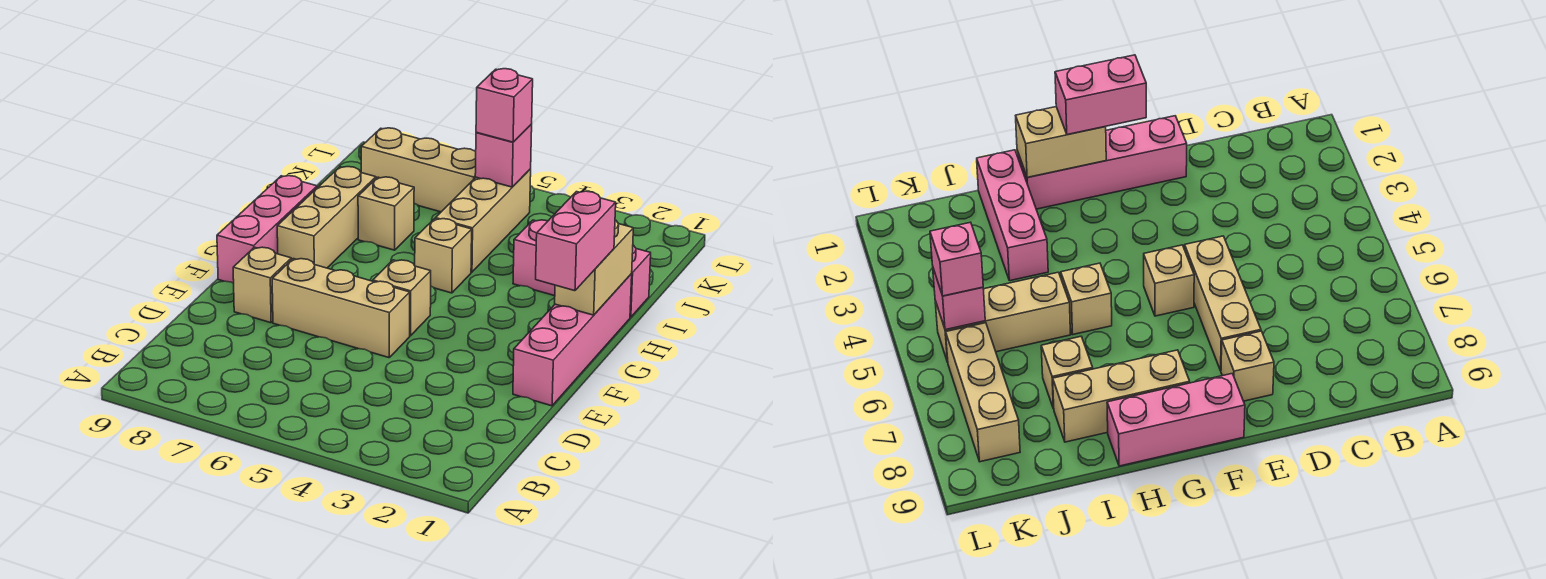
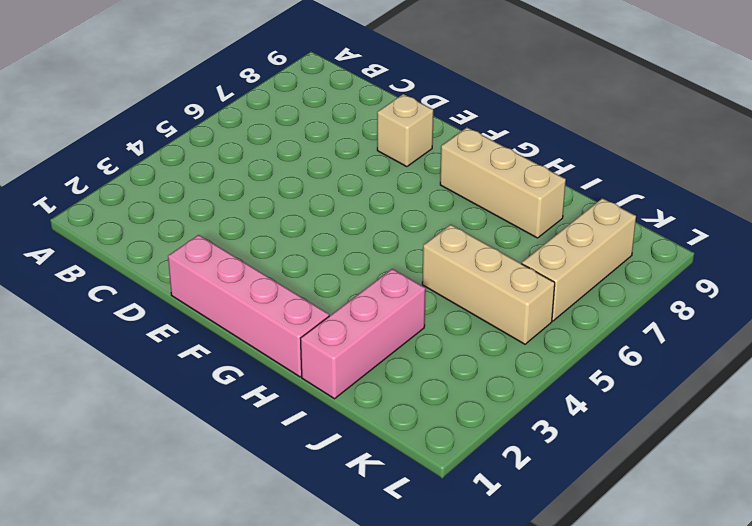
none -> tan 1x3 brick [272,259,410,358]
none -> tan 1x1 brick [373,260,431,336]
none -> pink 1x3 brick [217,176,317,283]

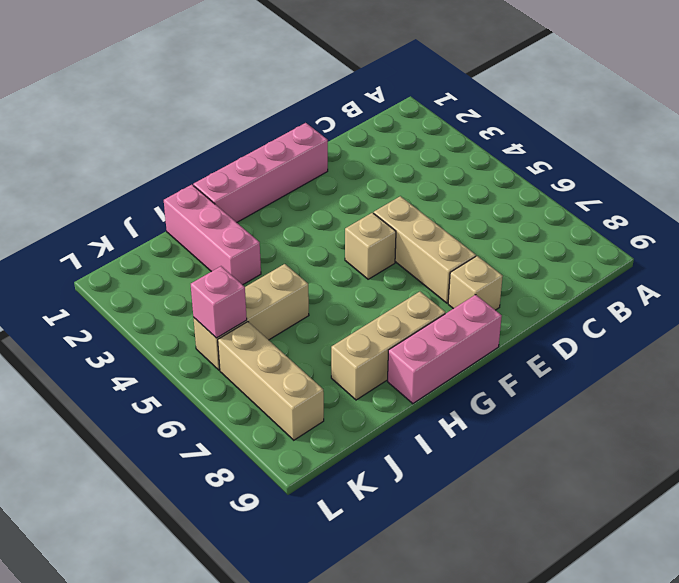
none -> tan 1x1 brick [415,219,472,293]
none -> tan 1x1 brick [358,177,414,250]
none -> tan 1x2 brick [555,220,633,315]

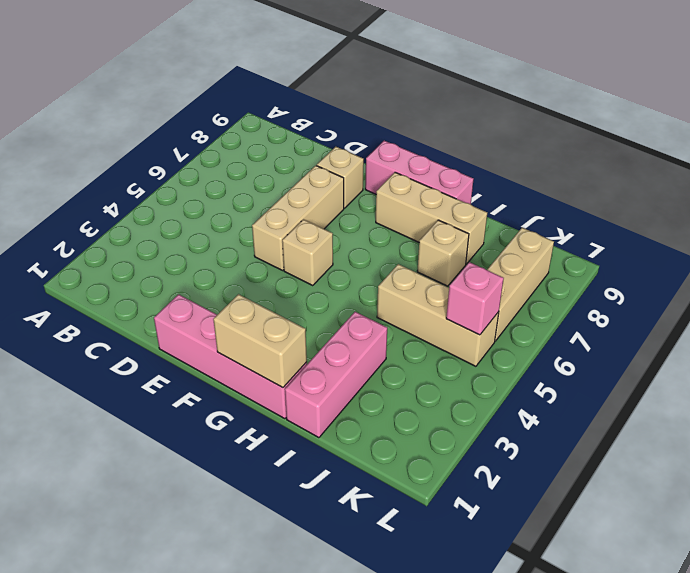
none -> tan 1x1 brick [415,219,472,293]
none -> pink 1x2 brick [536,191,616,291]
none -> pink 1x1 brick [476,69,533,142]

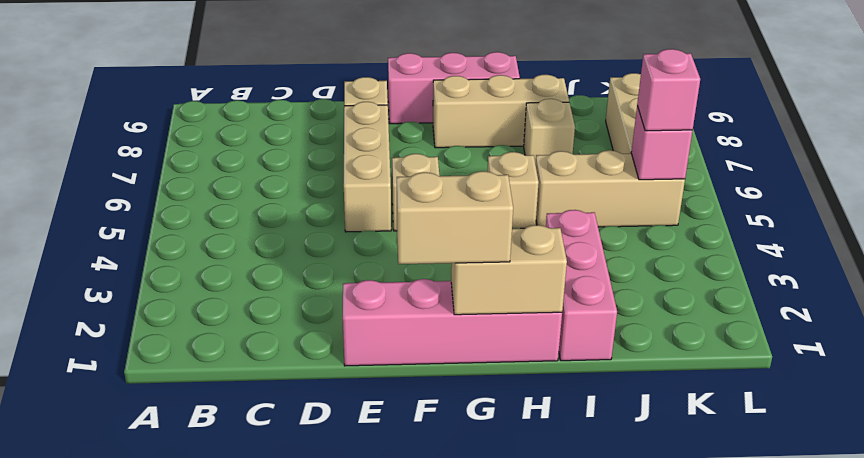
tan 1x2 brick [397,171,513,264] -> pink 1x2 brick [536,191,616,291]

